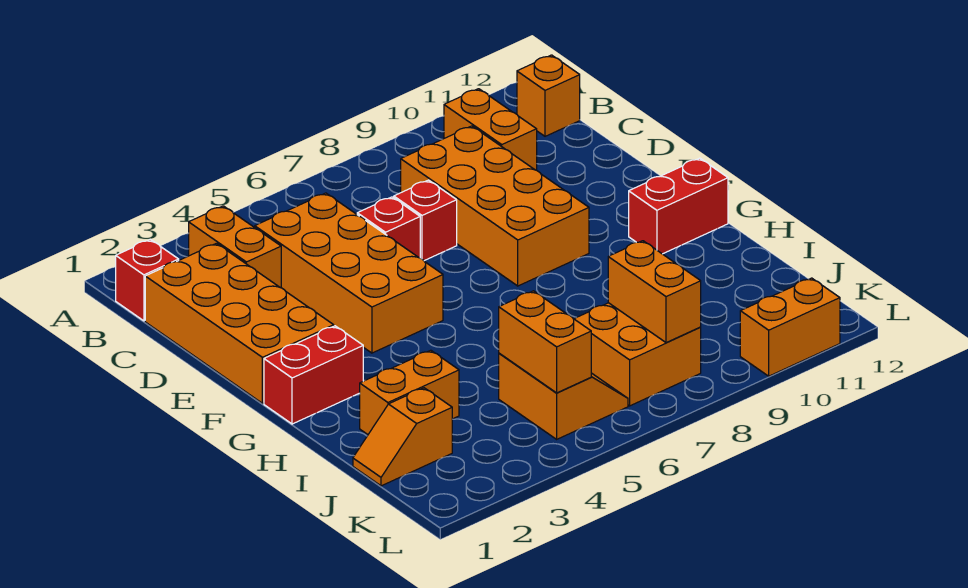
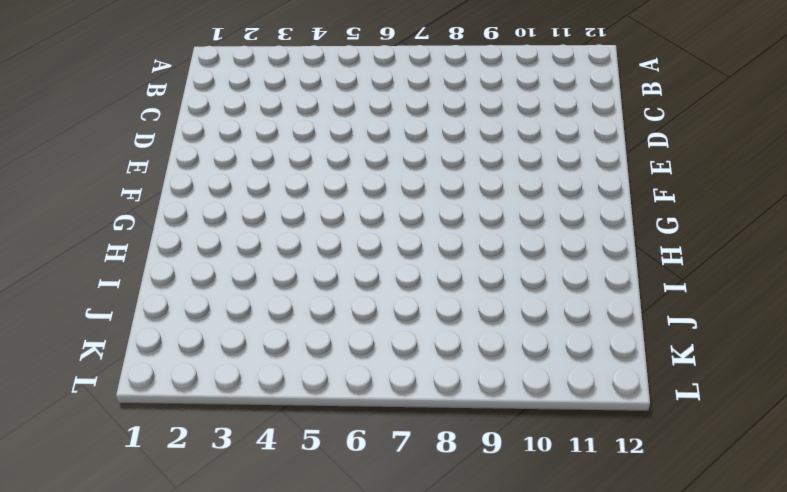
none -> red 1x1 brick [116,240,179,321]
none -> orange 1x2 brick [189,206,281,288]
none -> orange 1x2 brick [444,89,537,170]

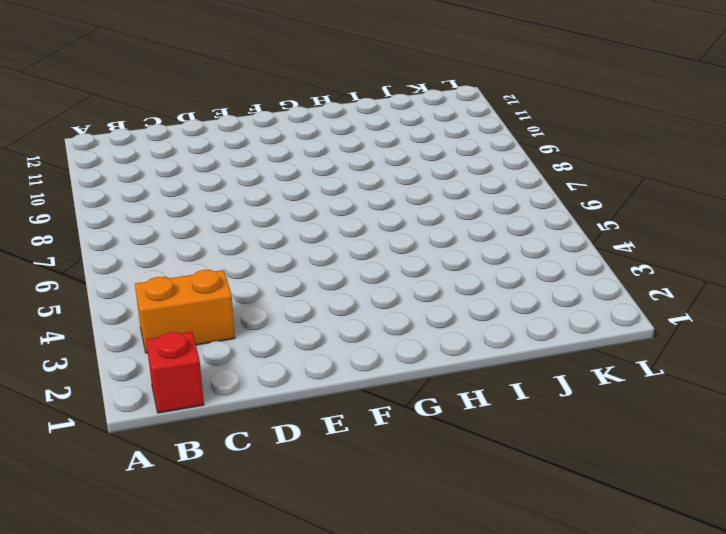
none -> orange 1x2 brick [444,89,537,170]
none -> orange 1x1 brick [517,55,580,136]
none -> orange 2x4 brick [145,243,334,403]

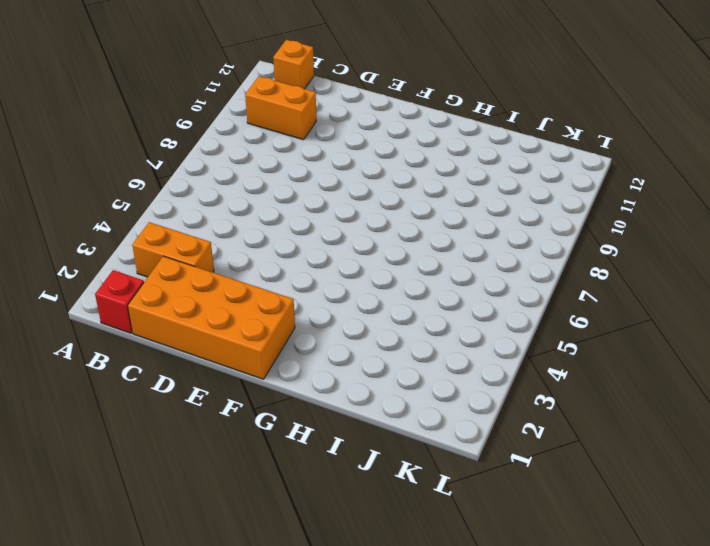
none -> orange 2x4 brick [255,193,443,353]
none -> orange 2x4 brick [401,126,589,286]
none -> red 1x1 brick [357,197,420,258]

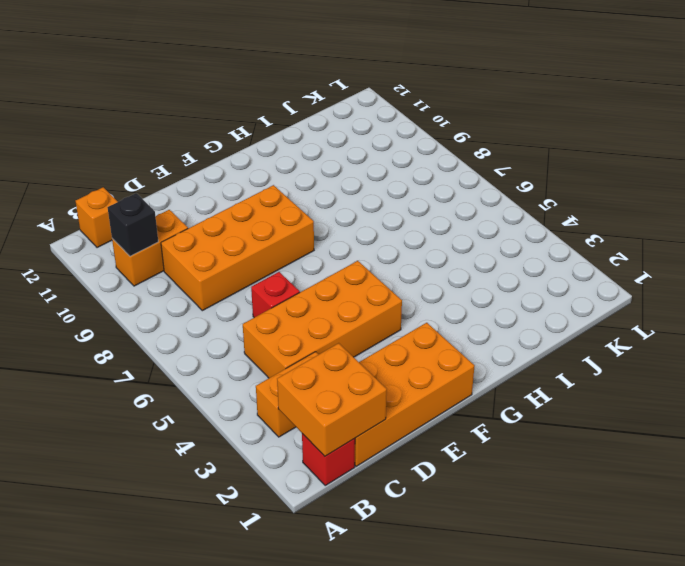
orange 2x2 brick [277,343,387,456] -> orange 2x2 brick moved to [574,303,701,406]
black 1x1 brick [108,193,158,256] -> none
none -> red 1x1 brick [394,180,457,261]
none -> red 1x2 brick [264,326,363,424]
none -> red 1x2 brick [629,158,728,254]

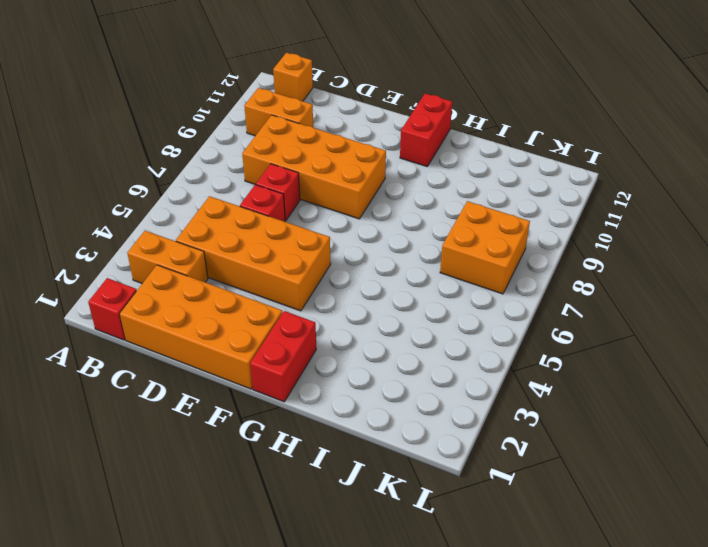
none -> orange 1x2 brick [360,350,459,434]
none -> orange 1x2 slope [353,388,452,486]
none -> orange 2x2 slope [499,353,628,439]

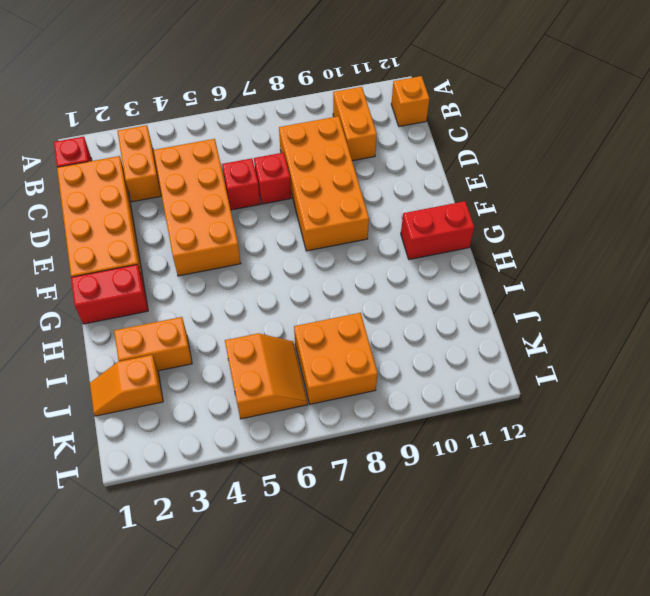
none -> orange 1x2 brick [740,278,840,376]
none -> orange 1x2 brick [499,291,591,393]
none -> orange 1x2 brick [608,241,701,343]

